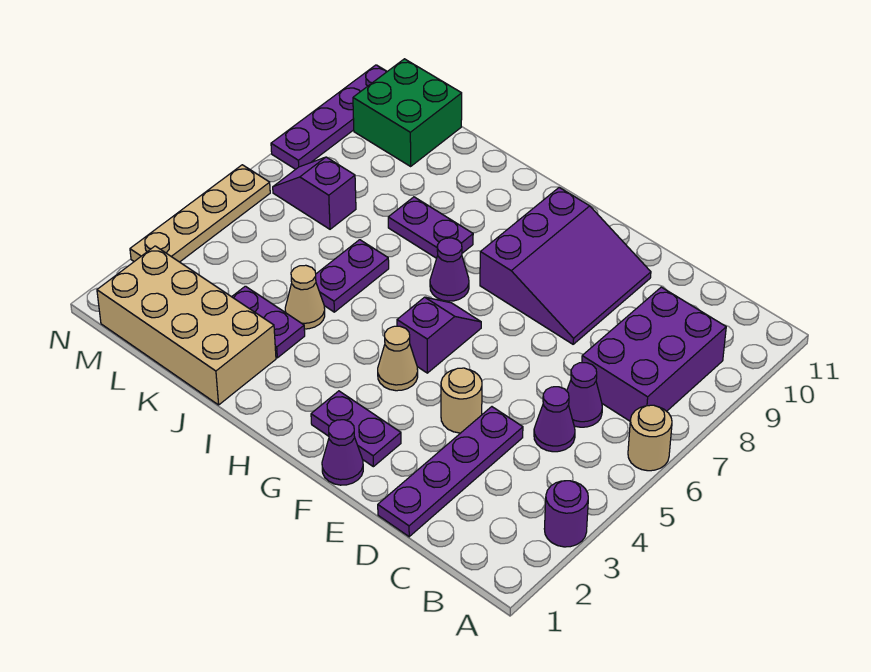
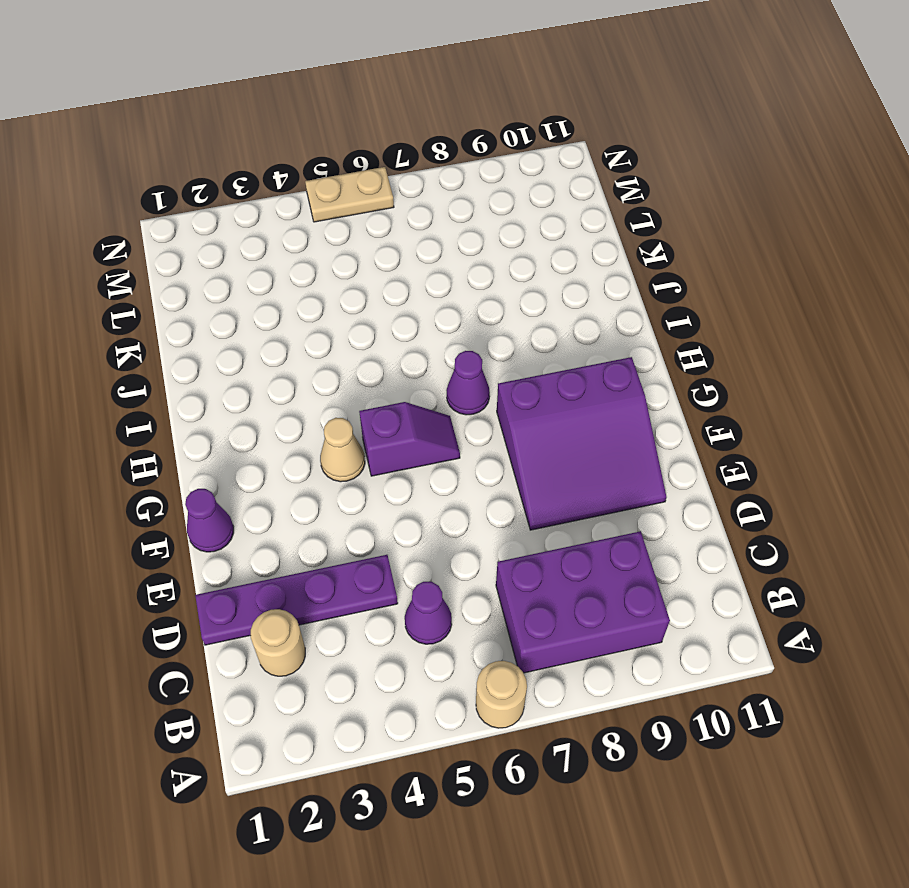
tan 1x1 round brick [251,609,305,676] -> tan 1x1 round brick moved to [441,368,482,433]
tan 1x2 plate [305,167,394,222] -> tan 1x4 plate [130,165,270,262]
none -> purple 1x1 round brick [544,481,588,547]
none -> purple 1x1 cone [567,363,602,427]
none -> purple 1x2 plate [311,391,401,467]

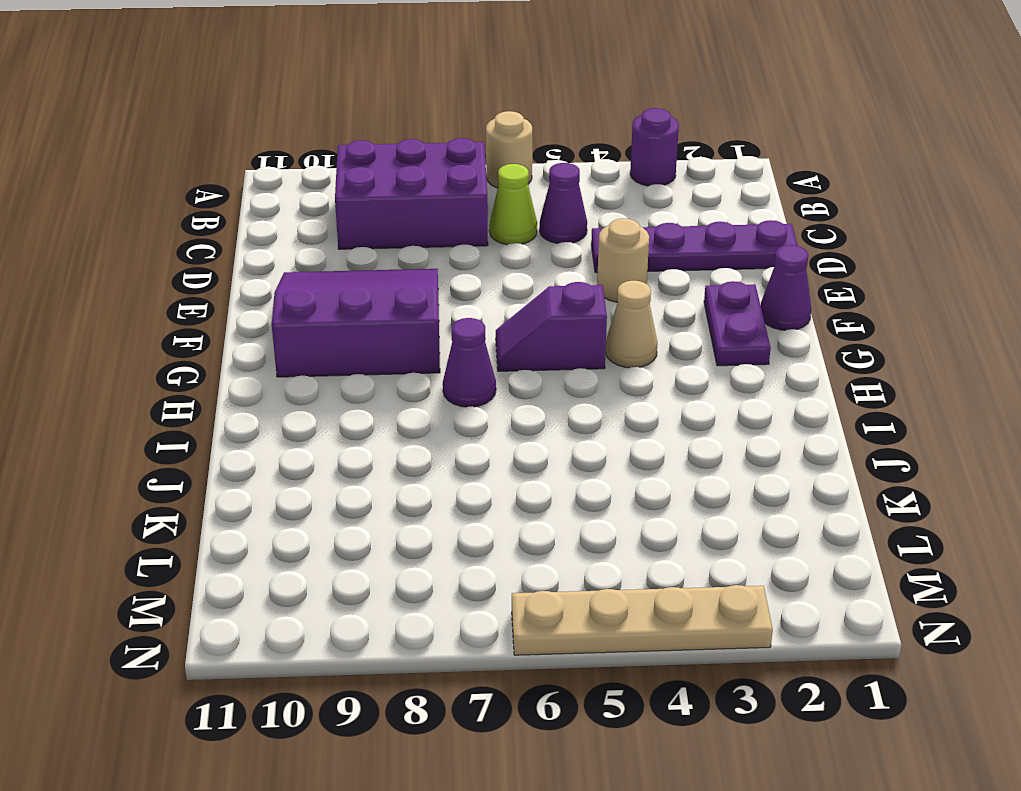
lime 1x1 cone [489,164,537,245] -> purple 1x1 cone [567,363,602,427]
none -> purple 1x2 plate [388,197,473,258]
none -> tan 2x4 brick [97,246,276,405]
none -> purple 1x2 plate [232,286,305,358]

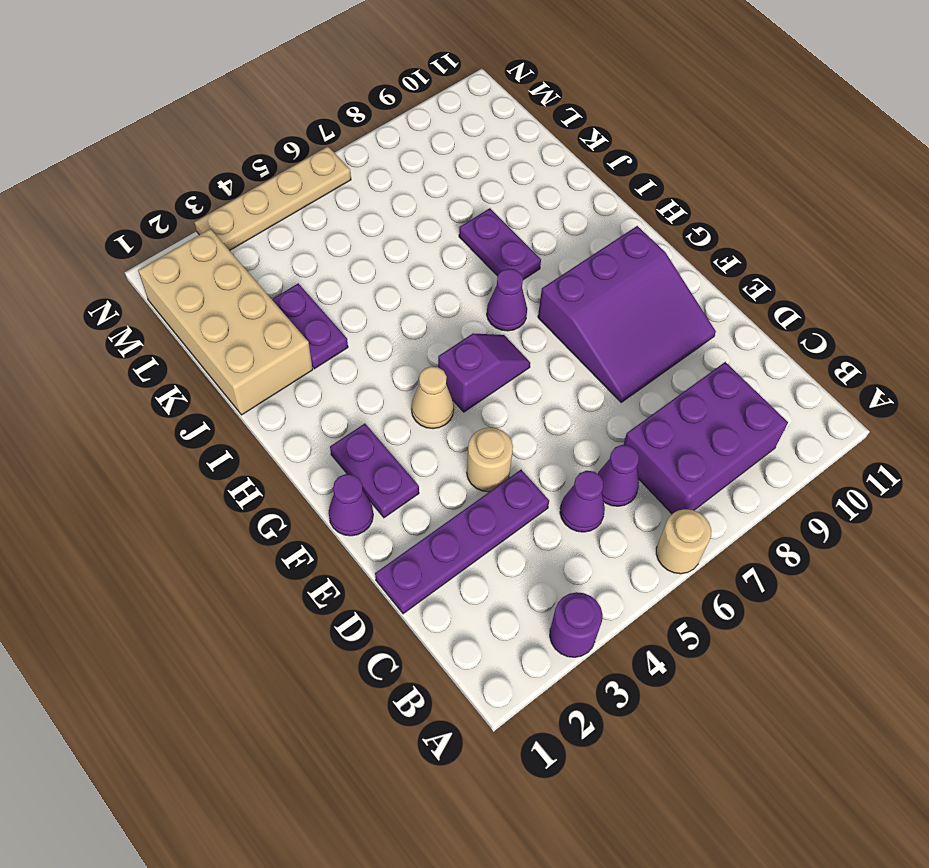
none -> tan 1x1 cone [285,265,325,329]
none -> purple 1x2 plate [316,240,389,312]
none -> purple 1x2 slope [273,157,356,229]

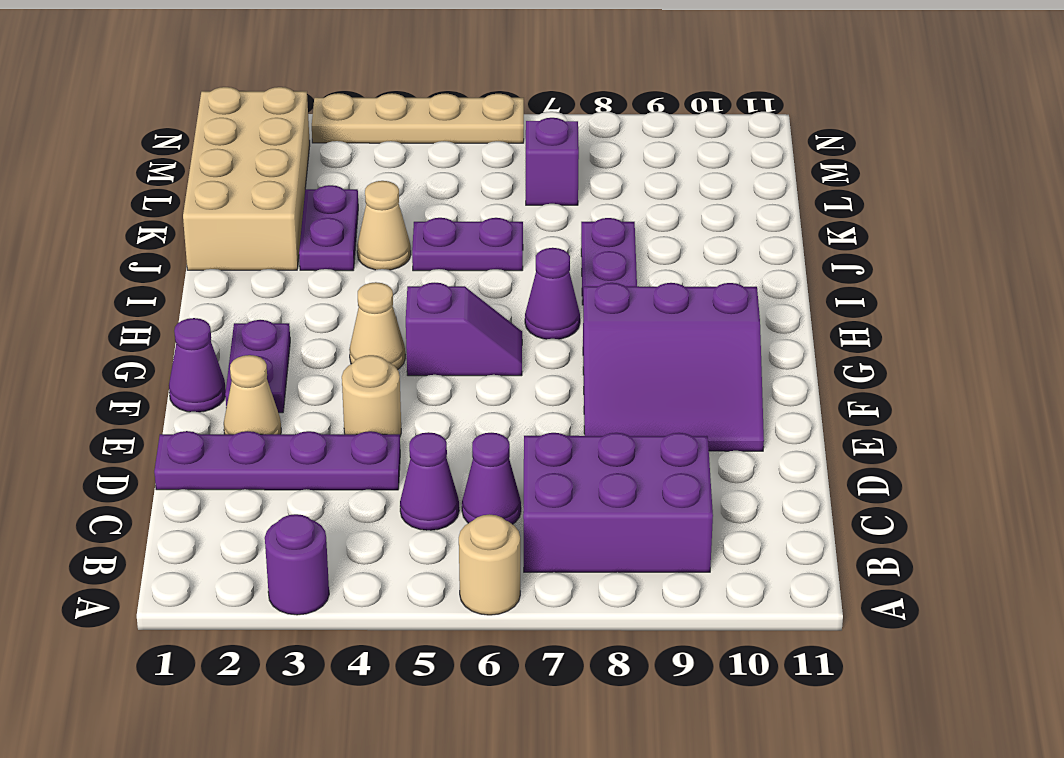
tan 1x1 cone [224,355,281,434] -> none
none -> green 2x2 brick [353,59,462,166]
none -> purple 1x4 plate [271,65,387,169]

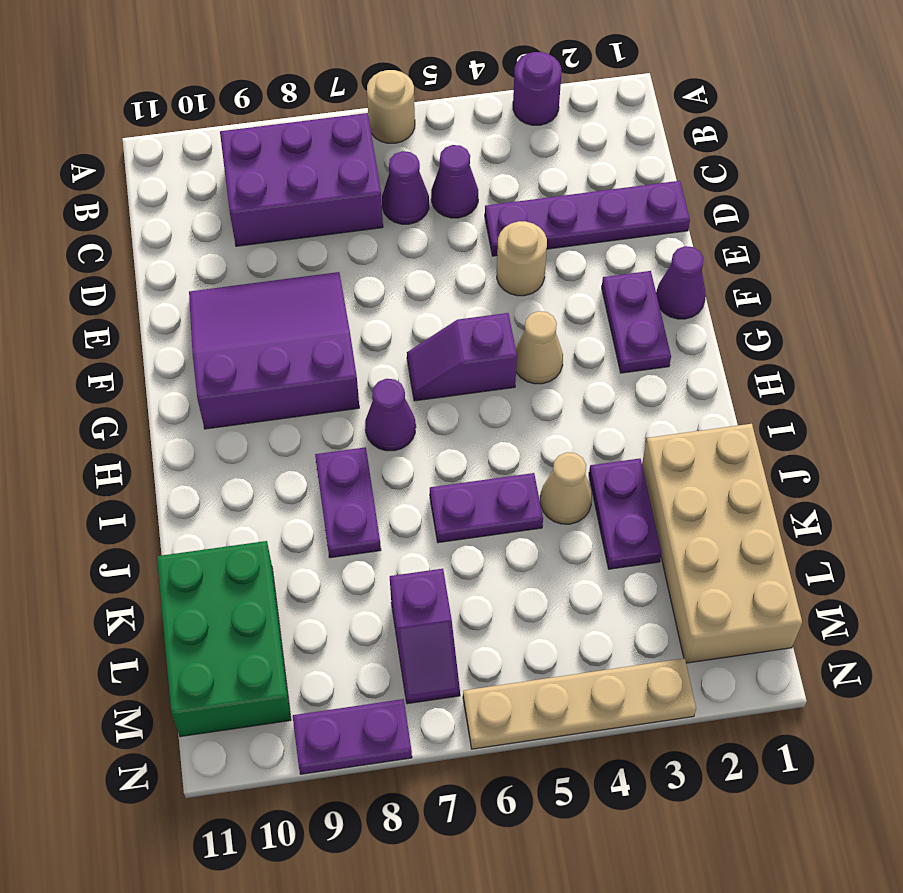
green 2x3 brick [157,541,291,737] -> green 2x2 brick [353,59,462,166]
purple 1x2 plate [293,699,412,774] -> purple 1x4 plate [271,65,387,169]

